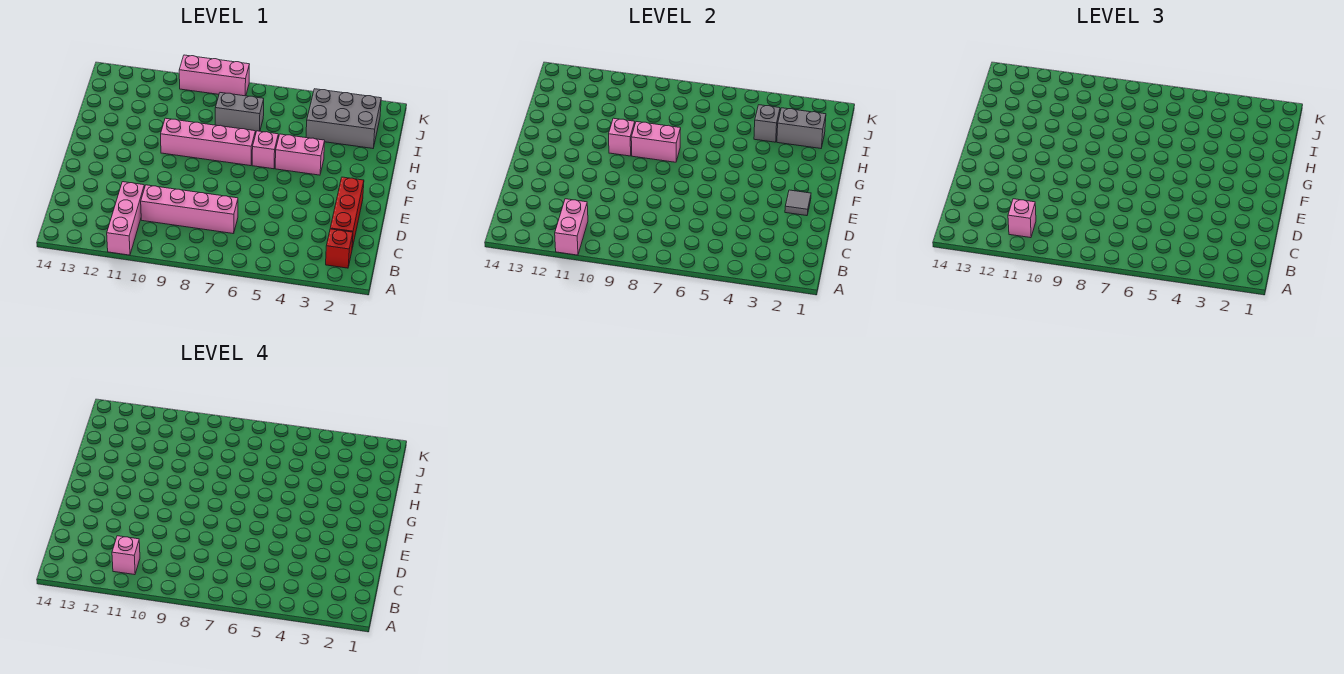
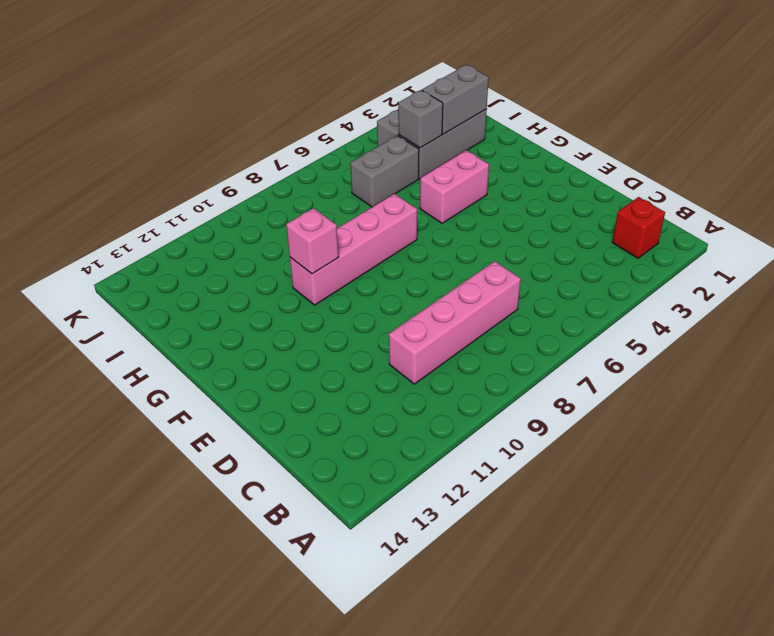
grey 1x2 brick [350,136,419,207] -> grey 1x2 brick moved to [215,93,264,132]
none -> pink 1x3 brick [107,182,145,255]
none -> red 1x3 brick [330,177,364,248]
none -> pink 1x1 brick [252,131,278,169]

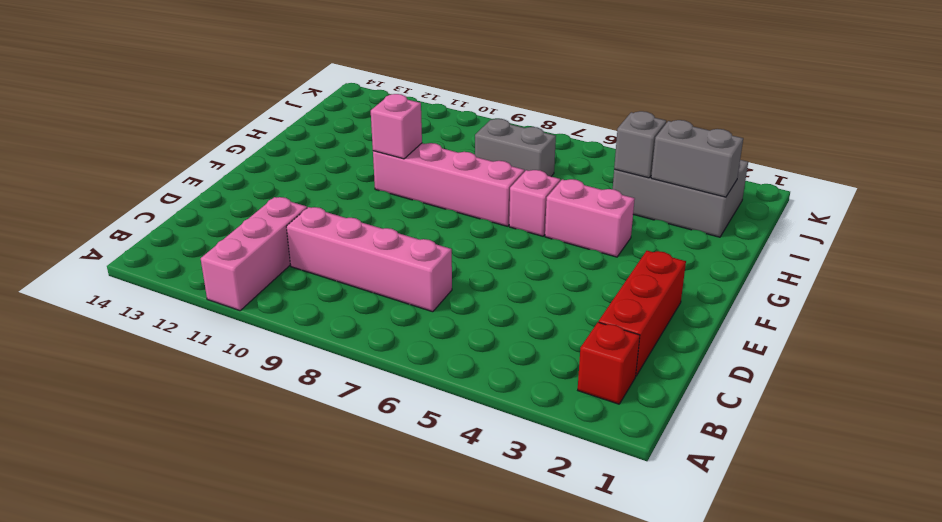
none -> pink 1x3 brick [179,55,249,96]
none -> pink 1x2 brick [555,199,588,255]
none -> grey 1x1 tile [785,190,811,216]

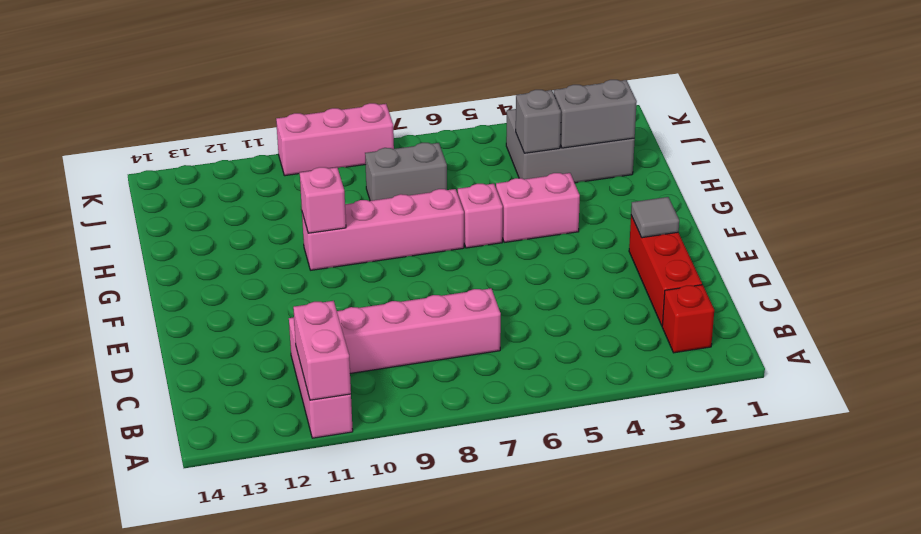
none -> pink 1x2 brick [631,122,681,162]
none -> pink 1x1 brick [1008,199,1036,238]
none -> pink 1x1 brick [112,536,140,575]

